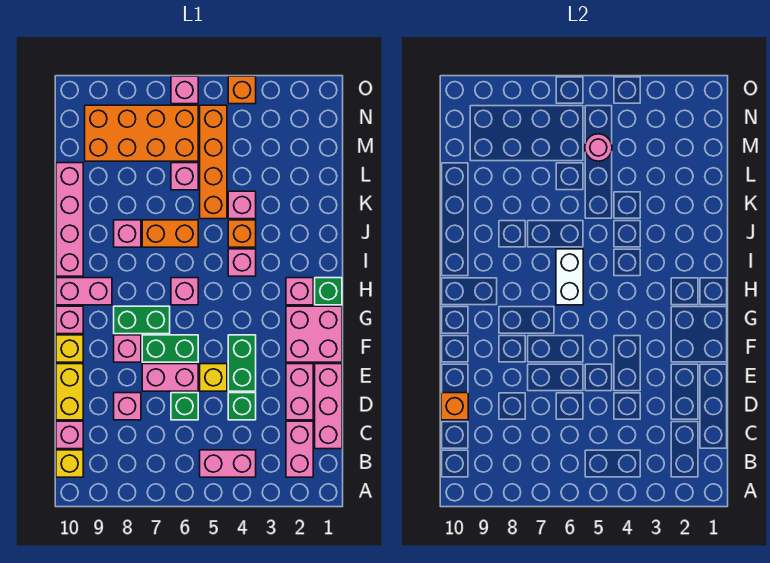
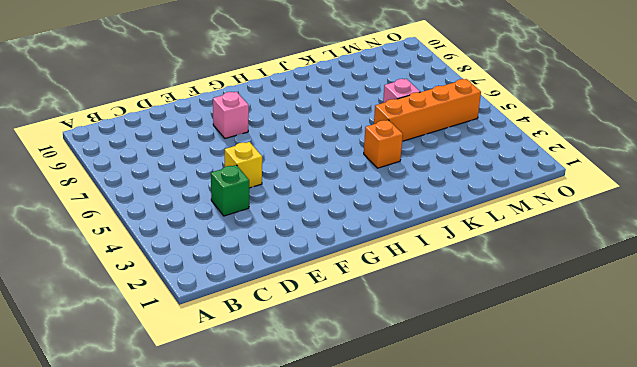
none -> pink 1x2 brick [286,421,313,477]
none -> pink 1x2 brick [200,450,256,477]
none -> yellow 1x1 brick [56,450,83,477]
none -> pink 1x3 brick [315,364,342,449]

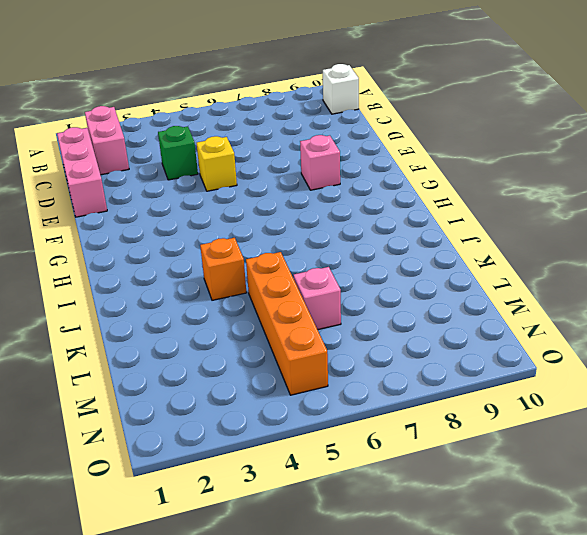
white 1x1 brick [323,64,359,114] -> yellow 1x1 brick [56,450,83,477]
none -> pink 1x2 brick [200,450,256,477]
none -> pink 1x1 brick [56,421,83,449]
none -> pink 1x2 brick [286,364,313,420]
none -> green 1x1 brick [171,393,198,420]

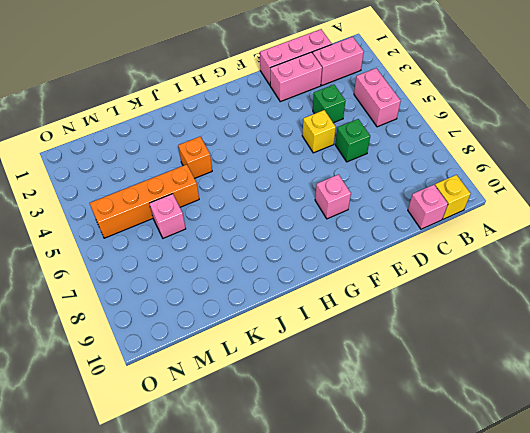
none -> pink 1x1 brick [114,393,141,420]
none -> yellow 1x2 brick [56,364,83,420]
none -> green 1x2 brick [228,335,256,391]
none -> pink 1x2 brick [142,364,198,391]

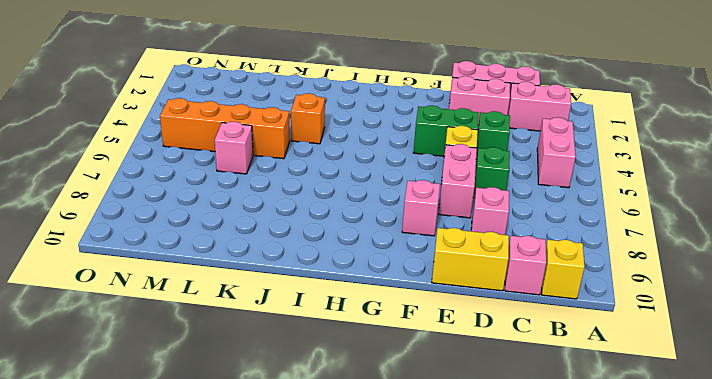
none -> pink 2x2 brick [286,306,342,362]
none -> green 1x2 brick [142,335,198,362]
none -> yellow 1x1 brick [56,335,83,362]
none -> green 1x2 brick [114,306,170,334]

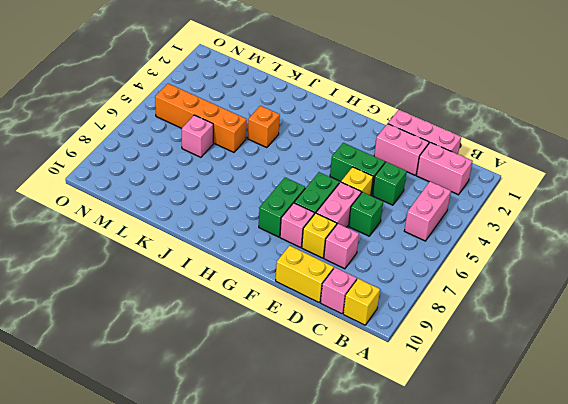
yellow 1x1 brick [302,213,337,258] -> yellow 1x1 brick moved to [56,335,83,362]
none -> pink 2x2 brick [286,306,342,362]
none -> pink 1x1 brick [56,306,83,334]
none -> green 1x1 brick [315,278,342,305]
none -> pink 1x1 brick [286,278,313,305]

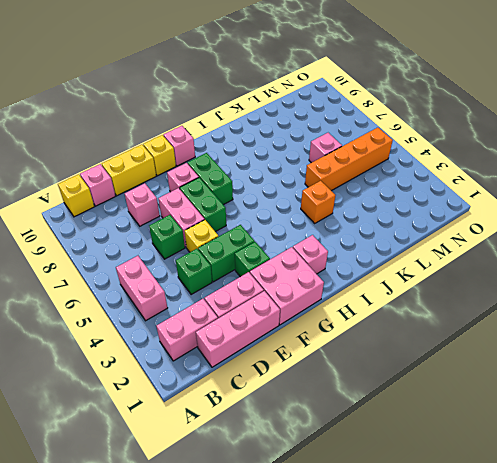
green 1x1 brick [235,242,270,277] -> green 1x1 brick moved to [315,278,342,305]
none -> pink 1x1 brick [171,278,198,305]
none -> pink 1x2 brick [56,278,112,305]
none -> pink 1x1 brick [228,249,256,276]
none -> pink 1x4 brick [56,163,83,276]

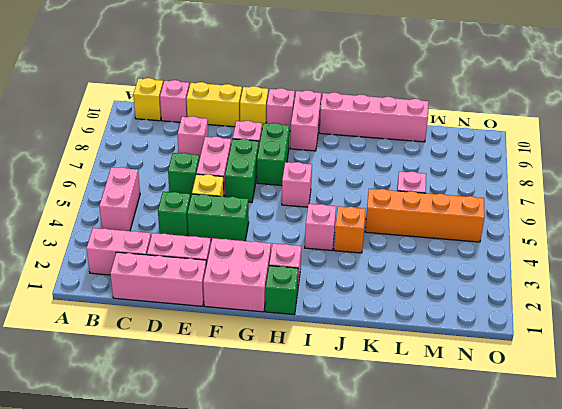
none -> orange 1x2 brick [142,220,198,247]
none -> pink 1x1 brick [114,220,141,247]
none -> pink 1x1 brick [228,191,256,219]
none -> orange 2x4 brick [85,105,198,161]

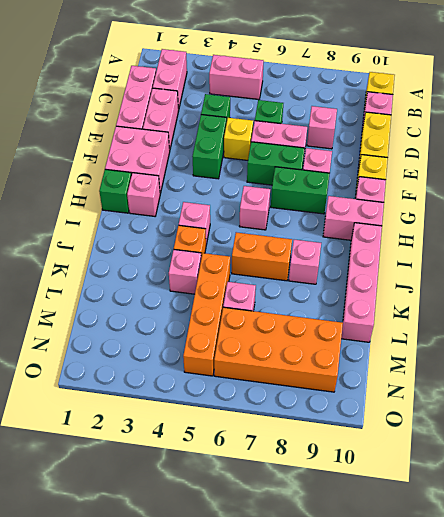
none -> orange 1x1 brick [228,76,256,104]
none -> pink 1x1 brick [171,76,198,104]
none -> orange 1x1 brick [441,393,468,420]
none -> white 1x2 brick [556,249,583,305]

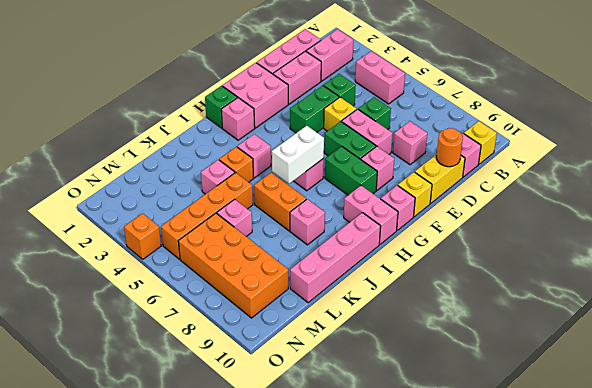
orange 1x1 round brick [436,128,463,167] -> orange 1x1 brick [441,393,468,420]
none -> pink 1x1 brick [171,76,198,104]
none -> pink 1x1 round brick [585,134,612,161]

